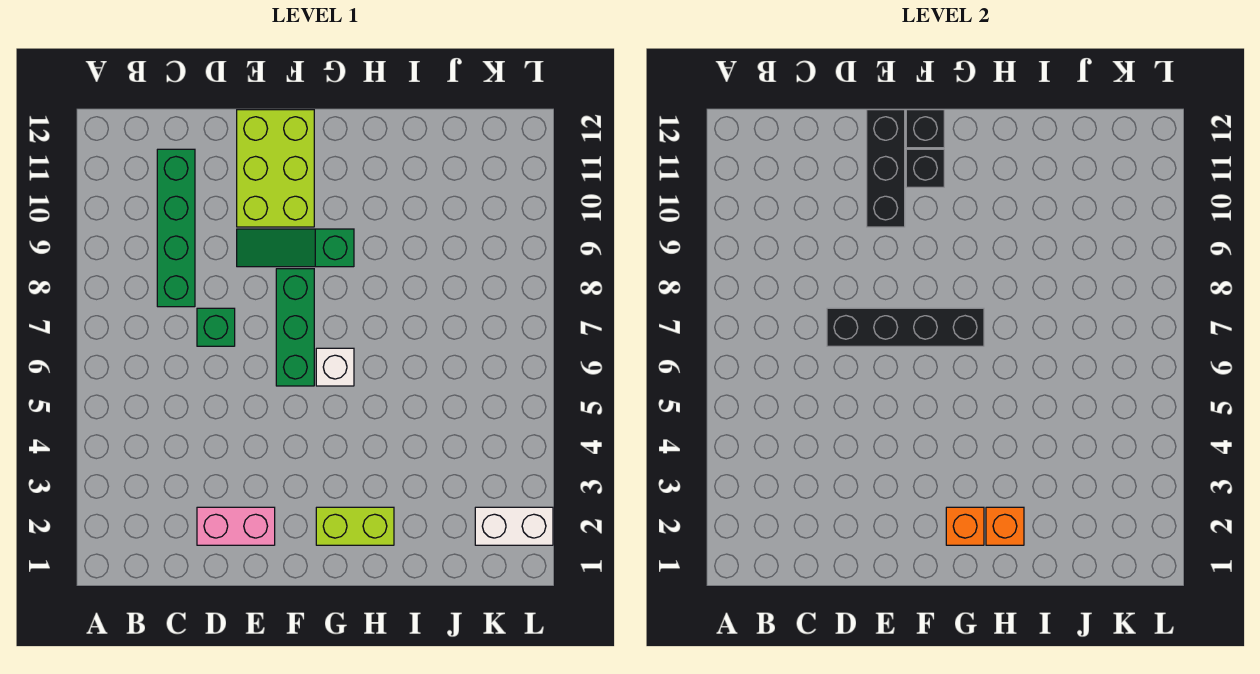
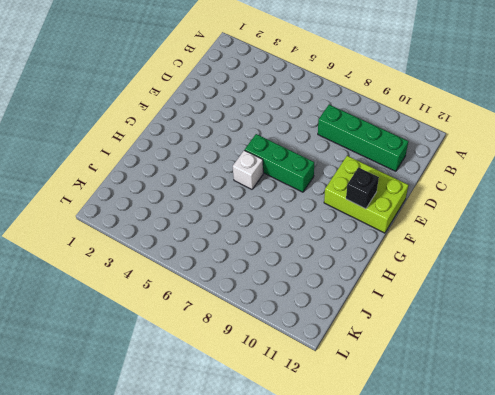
none -> pink 1x2 brick [197,507,275,545]
none -> green 1x1 brick [197,308,235,346]
none -> green 1x3 slope [237,229,354,267]

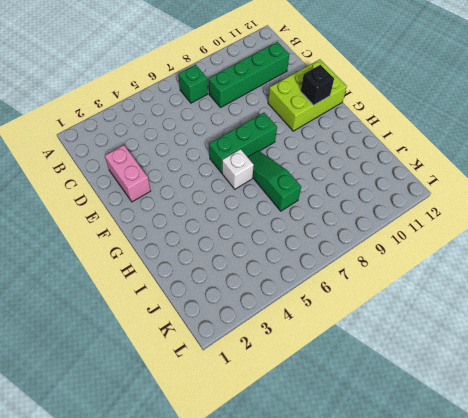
green 1x1 brick [179,65,208,103] -> green 1x1 brick moved to [197,308,235,346]
green 1x3 slope [248,151,301,211] -> green 1x3 slope moved to [237,229,354,267]
none -> lime 1x2 brick [316,507,394,545]
none -> white 1x2 brick [475,507,553,545]
none -> black 1x4 brick [827,308,984,346]

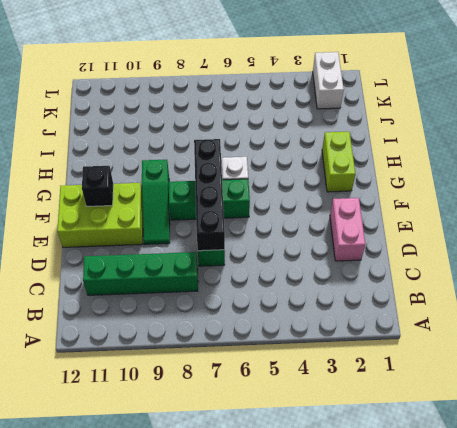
none -> black 1x3 brick [867,110,905,227]
none -> black 1x1 brick [906,110,944,148]
none -> orange 1x1 brick [946,507,984,545]

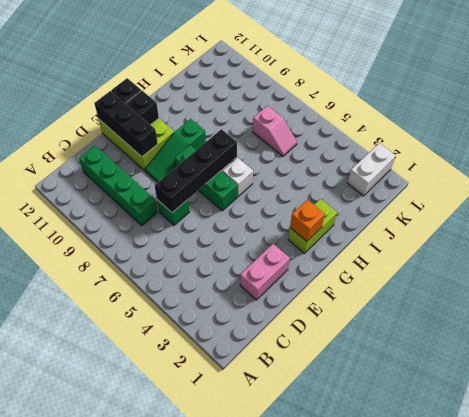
pink 1x2 slope [253,106,297,156] -> none
none -> orange 1x1 brick [986,507,1024,545]

